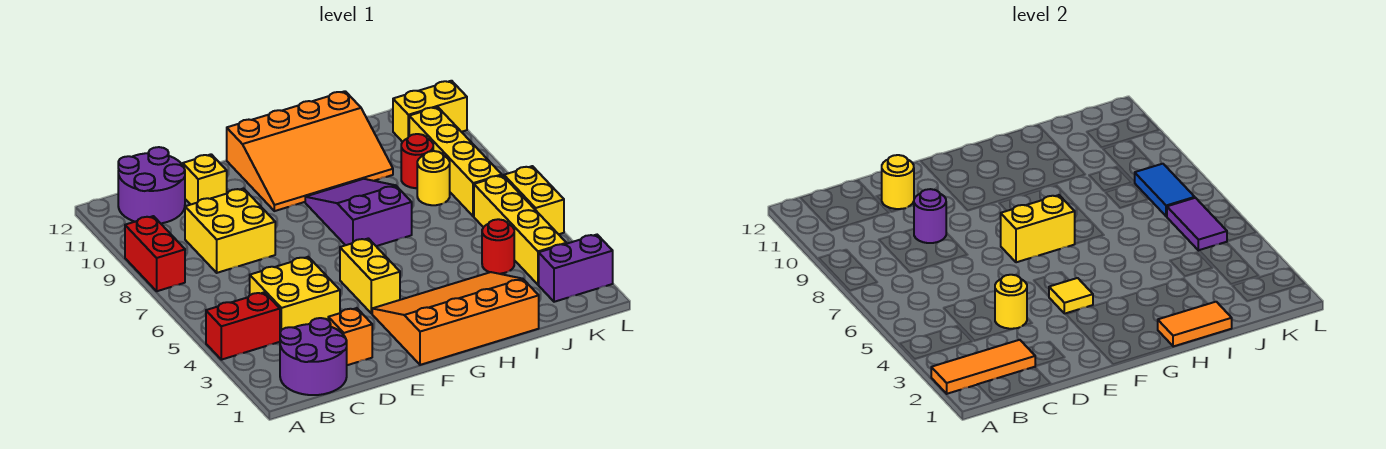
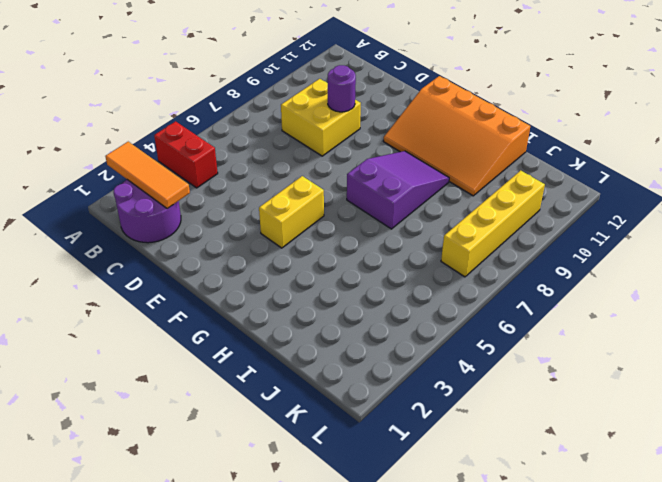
none -> red 1x2 brick [125,216,185,291]
none -> purple 2x2 round brick [118,147,185,223]
none -> yellow 2x2 brick [250,257,340,332]

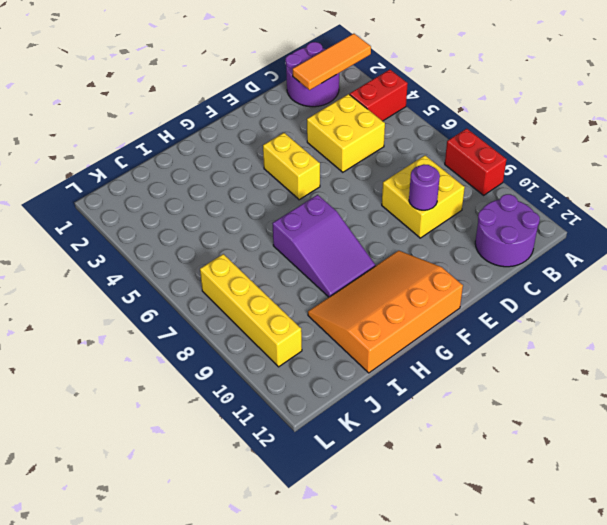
none -> orange 1x1 brick [328,308,372,365]
none -> yellow 1x1 brick [183,154,227,205]
none -> orange 3x4 slope [372,272,539,365]

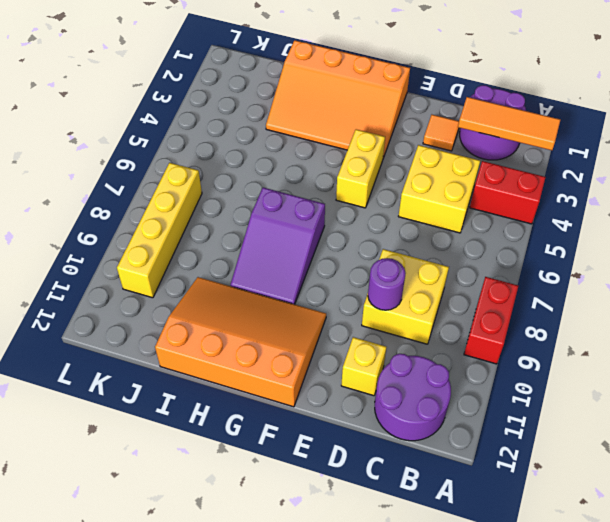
orange 1x1 tile [423,115,459,151] -> orange 1x1 brick [328,308,372,365]
none -> red 1x1 round brick [482,219,514,274]
none -> yellow 1x1 round brick [417,151,450,205]
none -> red 1x1 round brick [401,134,433,188]

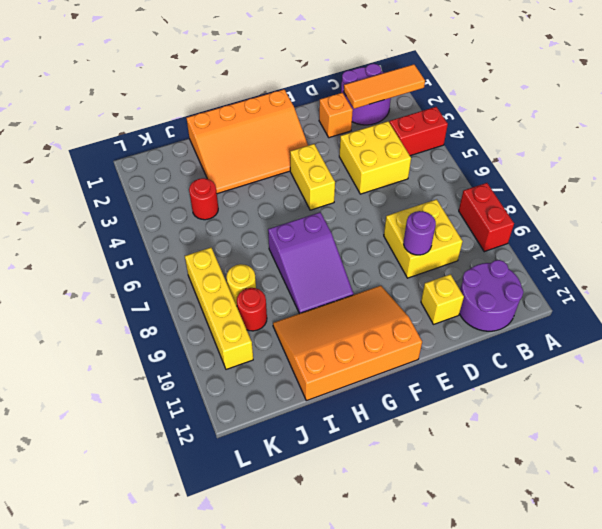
none -> purple 1x2 brick [539,235,613,302]
none -> yellow 1x4 brick [474,175,566,285]
none -> yellow 1x2 brick [393,81,467,142]

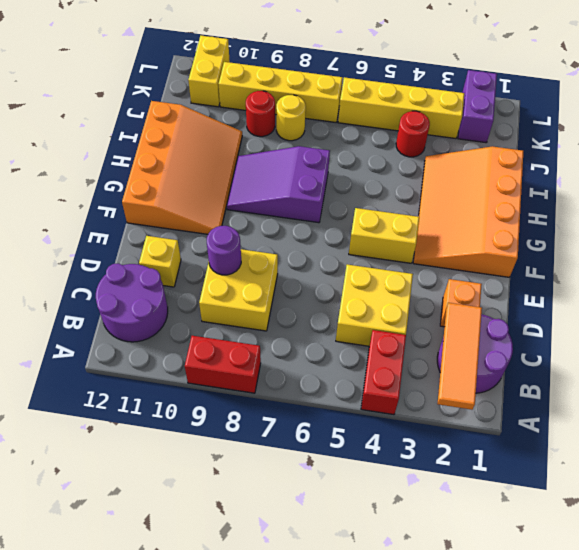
none -> yellow 1x2 brick [504,166,564,234]
none -> yellow 1x1 round brick [995,275,1027,329]
none -> yellow 1x1 round brick [882,155,914,209]

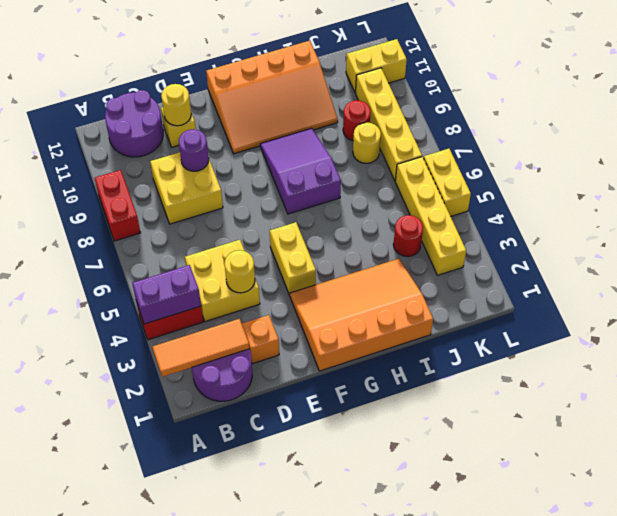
purple 1x2 brick [132,265,201,324] -> purple 1x2 brick moved to [539,235,613,302]
none -> yellow 1x1 tile [1049,278,1093,314]
none -> yellow 1x2 brick [1001,195,1075,262]
none -> orange 1x2 tile [1158,302,1232,347]

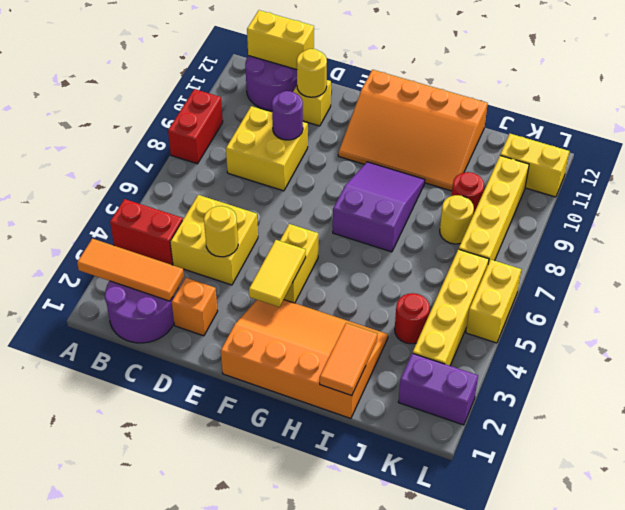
yellow 1x2 brick [247,10,314,70] -> yellow 1x2 brick moved to [1001,195,1075,262]
yellow 1x2 tile [249,240,306,307] -> yellow 1x1 tile [1049,278,1093,314]
orange 1x2 tile [320,323,377,396] -> orange 1x2 tile turned to [1158,302,1232,347]
none -> purple 1x2 tile [1167,198,1227,251]
none -> blue 1x2 tile [1135,164,1195,216]

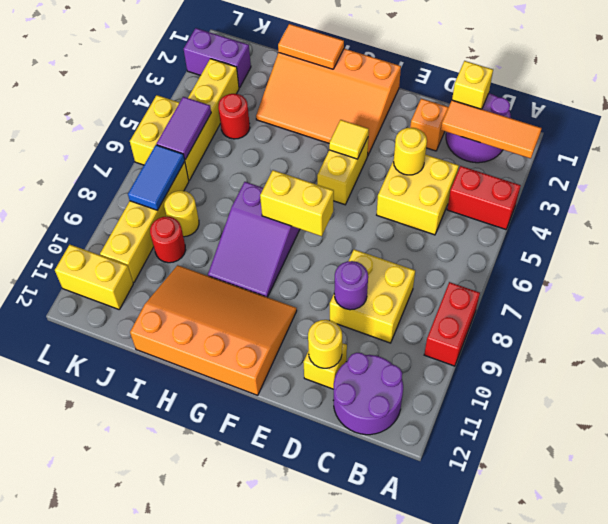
yellow 1x1 brick [452,61,493,109] -> none

